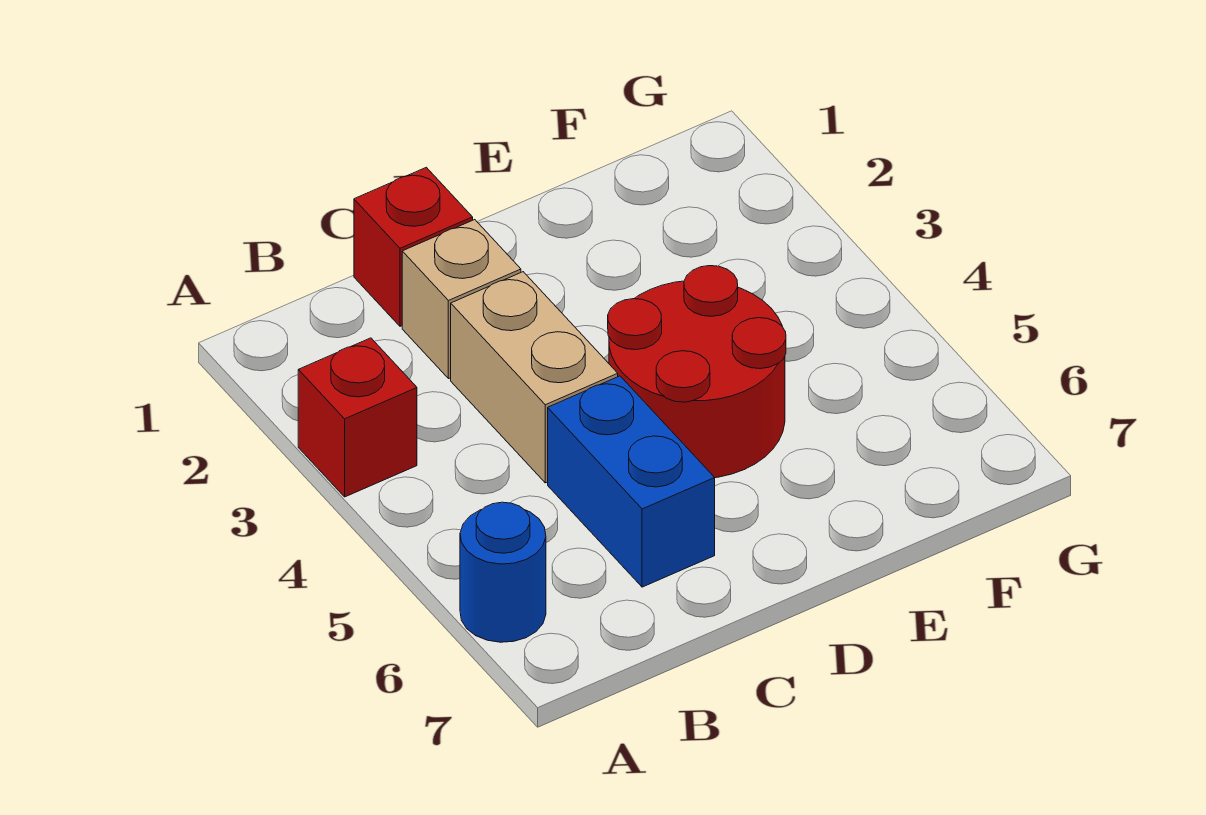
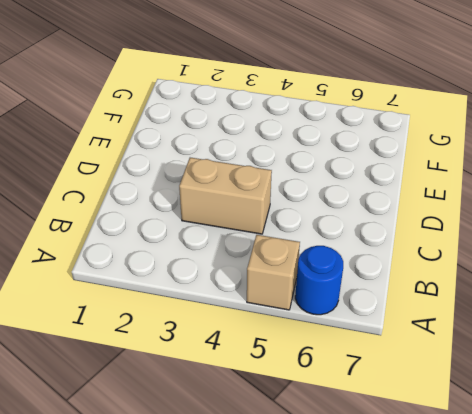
tan 1x1 brick [247,235,300,310] -> tan 1x1 brick moved to [402,220,521,379]
none -> red 1x1 brick [298,338,417,497]
none -> red 1x1 brick [354,167,473,326]

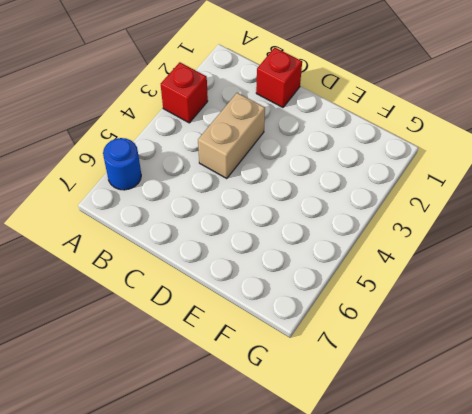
none -> tan 1x1 brick [402,220,521,379]
none -> blue 1x2 brick [548,376,715,587]

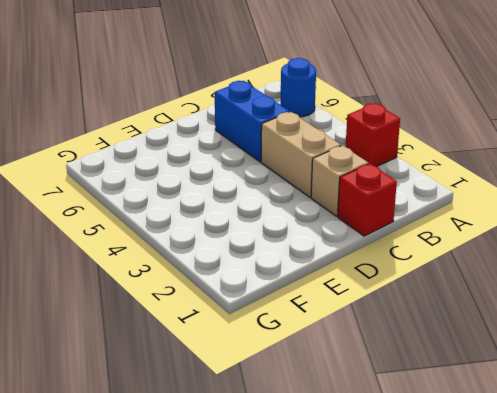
none -> red 2x2 round brick [608,266,786,478]

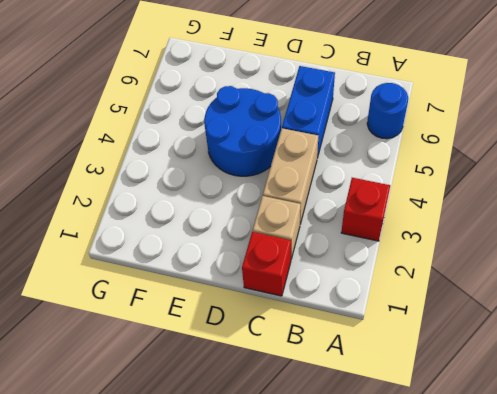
blue 2x2 round brick [204,86,281,176] -> red 2x2 round brick [608,266,786,478]

